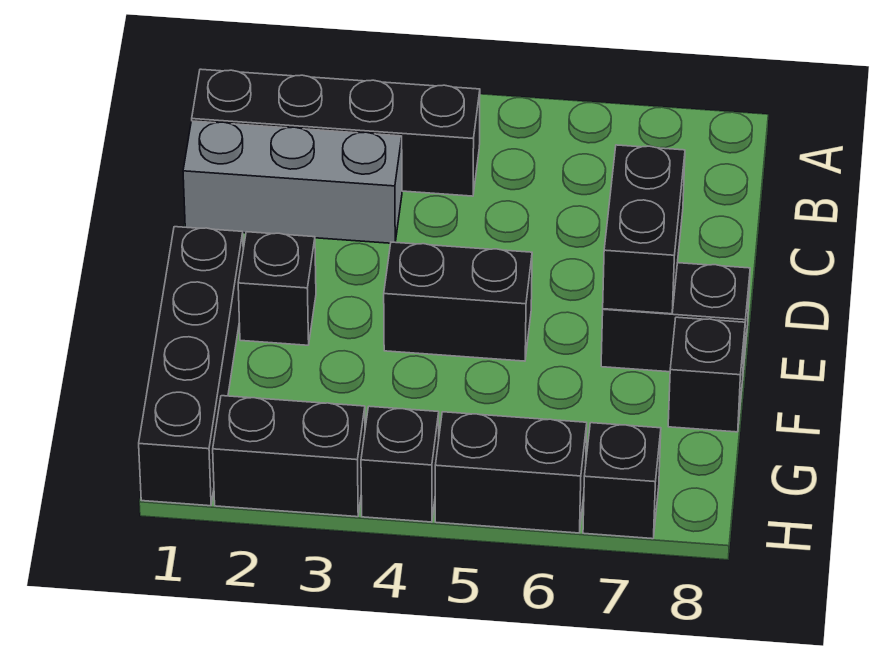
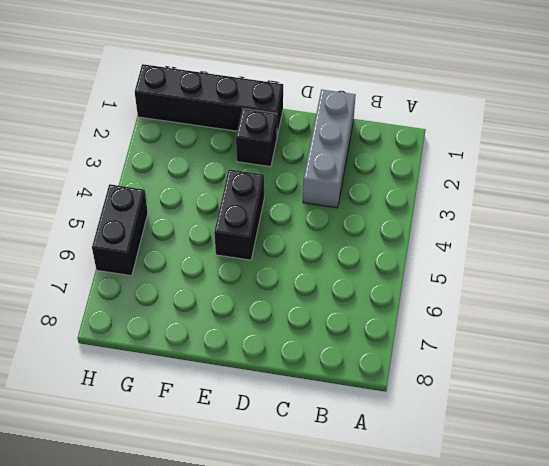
none -> black 1x4 brick [192,69,480,196]
none -> black 1x2 brick [601,263,750,372]
none -> black 1x1 brick [668,317,745,432]

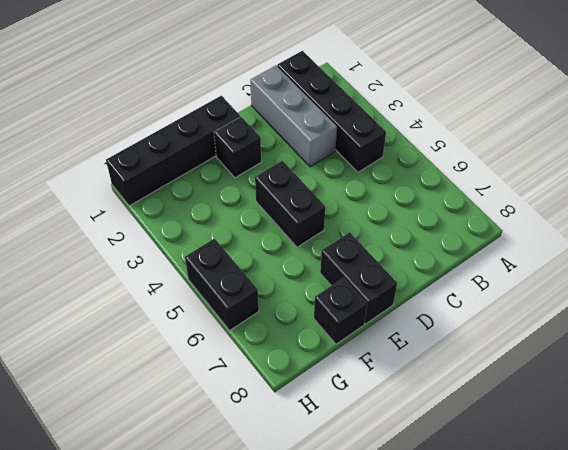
none -> black 1x2 brick [213,396,365,517]
none -> black 1x1 brick [361,406,439,522]
none -> black 1x1 brick [583,423,661,539]

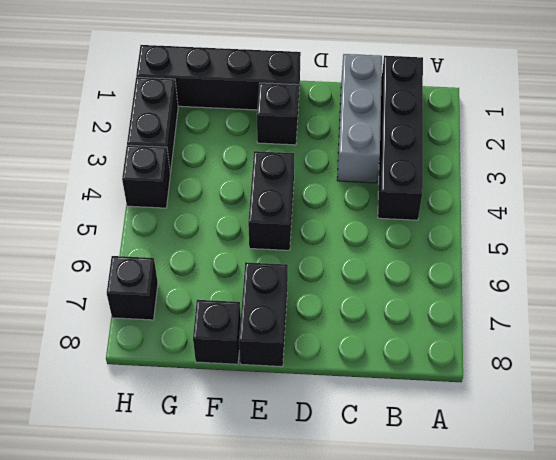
none -> black 1x2 brick [435,412,587,533]
none -> black 1x2 brick [603,145,685,314]

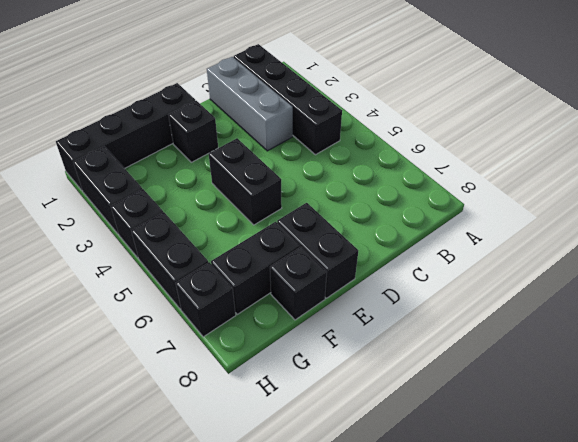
black 1x2 brick [211,222,300,314] -> black 1x2 brick moved to [603,145,685,314]

